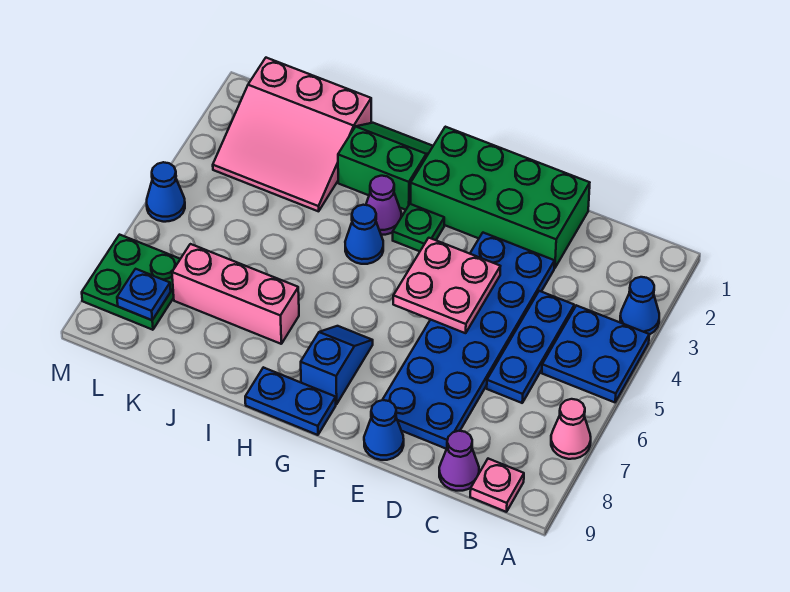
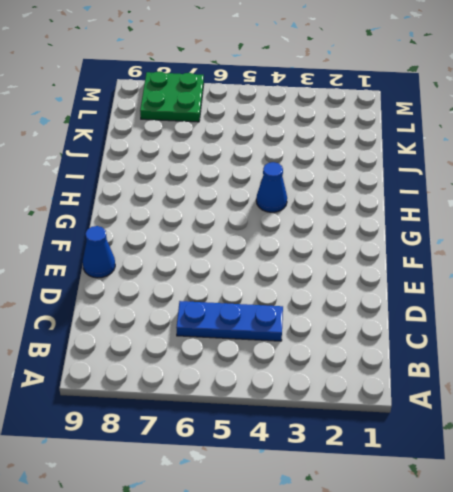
none -> blue 1x1 cone [620,277,659,335]
none -> blue 2x2 plate [542,305,649,402]
none -> pink 1x1 cone [551,399,591,459]

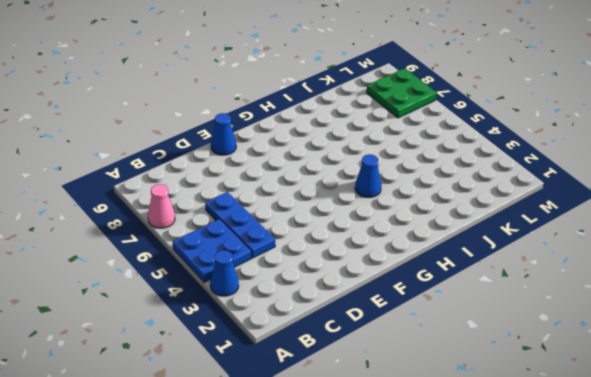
none -> pink 1x1 plate [470,459,524,512]
none -> purple 1x1 cone [439,431,479,491]
none -> green 2x4 brick [411,127,590,268]

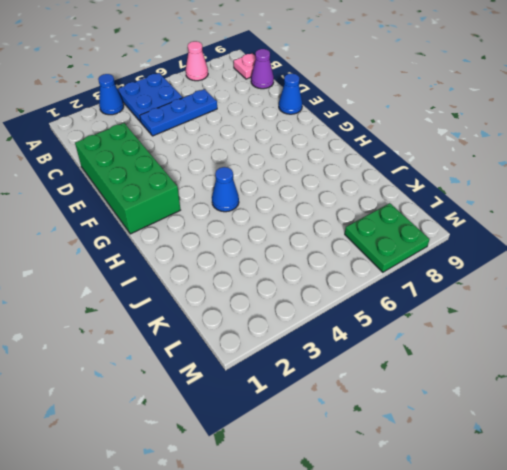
none -> blue 2x6 plate [383,233,555,449]
none -> green 1x1 plate [393,204,444,251]
none -> blue 1x2 slope [301,326,373,404]

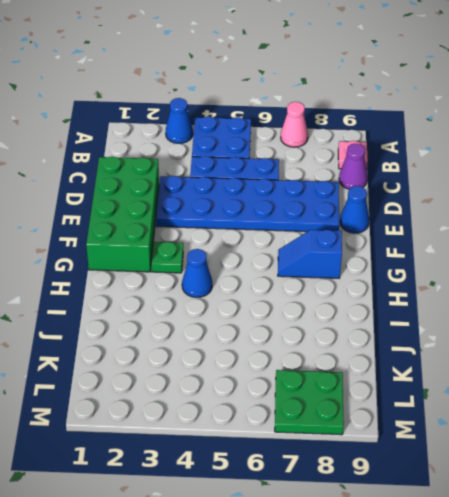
none -> blue 1x2 plate [245,367,336,435]
none -> green 2x2 slope [338,123,433,210]
none -> purple 1x1 cone [366,176,401,235]

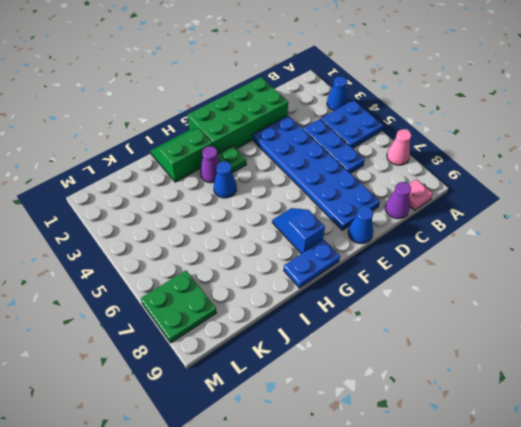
none -> pink 1x3 brick [172,244,299,344]
none -> pink 3x3 slope [213,58,371,211]
none -> blue 1x1 cone [147,162,185,222]

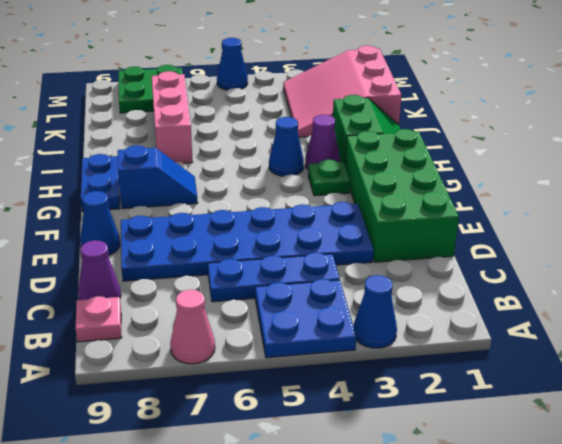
none -> pink 2x2 plate [393,238,500,333]
none -> blue 1x1 plate [117,269,171,320]

